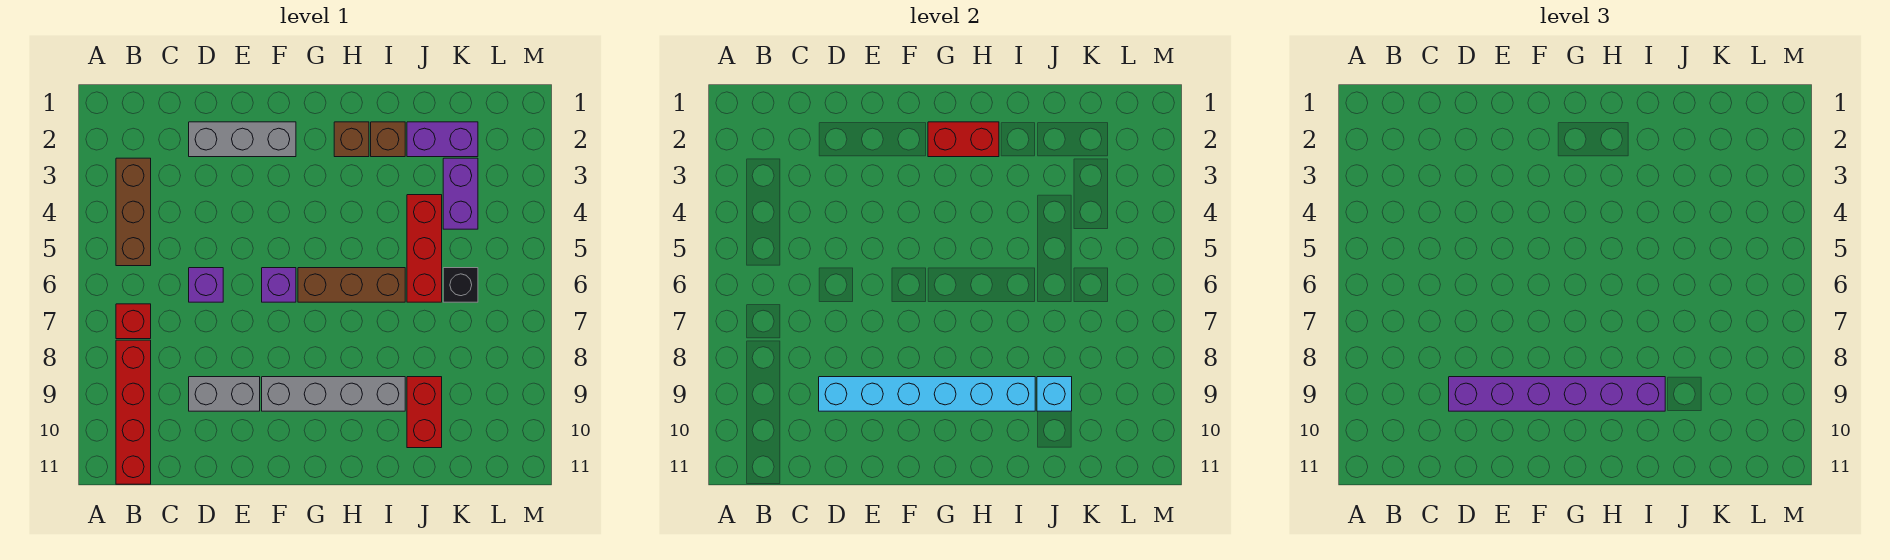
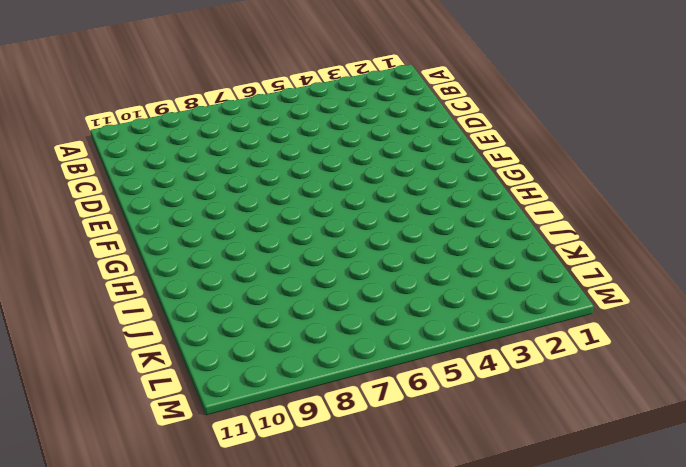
none -> brown 1x3 brick [116,158,151,266]
none -> red 1x1 brick [116,304,151,339]
none -> red 1x4 brick [116,340,151,484]

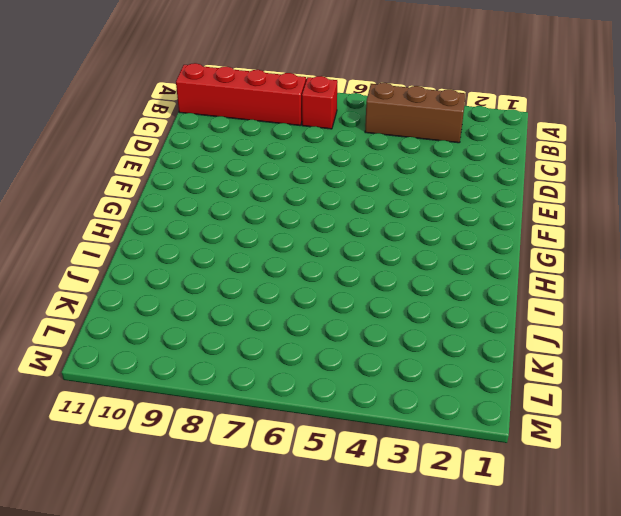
none -> grey 1x3 brick [189,122,296,157]
none -> purple 1x1 brick [189,268,223,302]
none -> grey 1x2 brick [189,377,260,411]

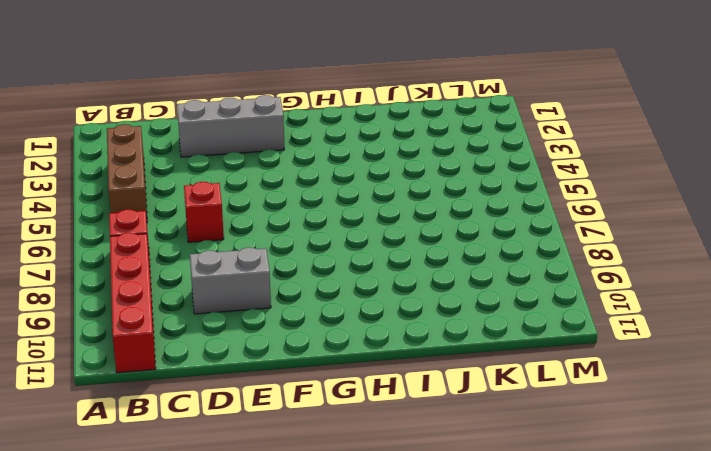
red 1x1 brick [184,182,224,242] -> purple 1x1 brick [189,268,223,302]
none -> purple 1x1 brick [262,268,296,302]
none -> grey 1x4 brick [262,377,405,411]
none -> brown 1x3 brick [298,268,405,302]

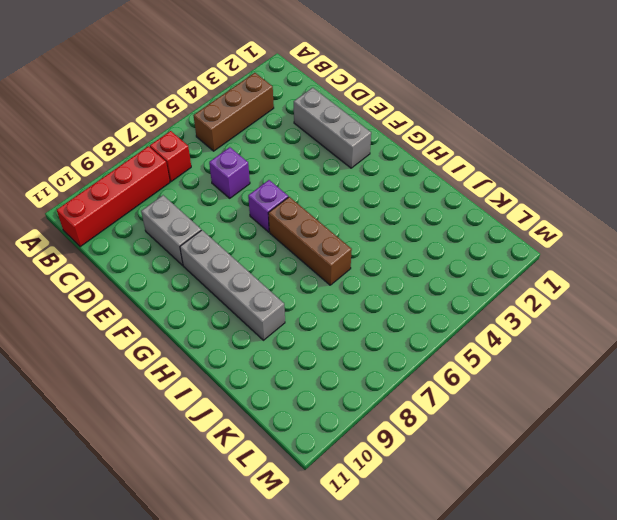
none -> brown 1x1 brick [334,122,369,157]
none -> brown 1x1 brick [371,122,405,157]
none -> purple 1x2 brick [407,122,478,157]

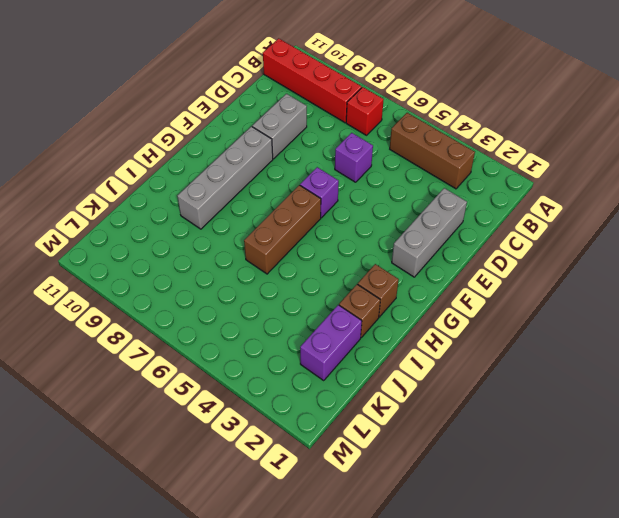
none -> red 1x3 brick [407,195,442,302]
none -> red 1x2 brick [407,377,442,448]
none -> purple 1x2 brick [443,158,478,229]

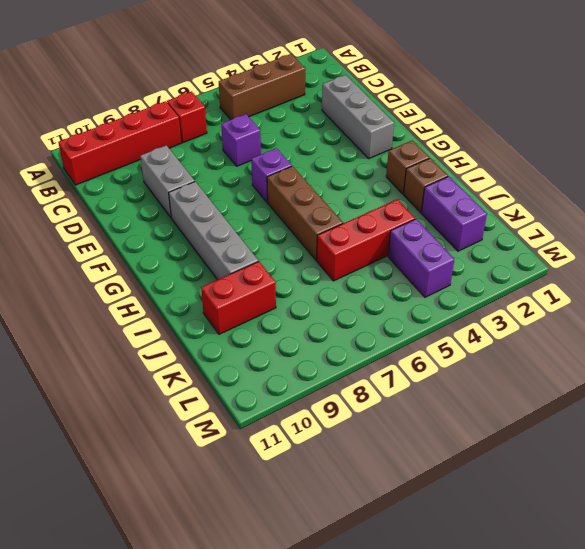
purple 1x2 brick [388,219,454,297] -> purple 1x2 brick turned to [443,158,478,229]
none -> black 1x1 brick [443,268,478,302]
none -> cyan 1x6 brick [819,377,1035,411]
none -> red 1x2 brick [928,122,999,157]

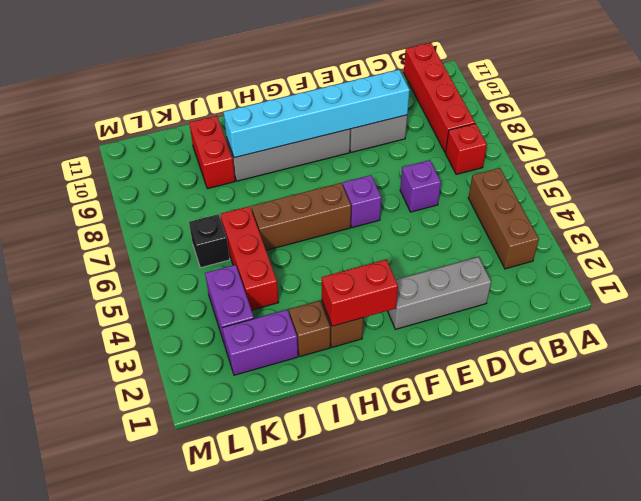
none -> cyan 1x1 brick [1037,377,1072,411]
none -> purple 1x6 brick [1449,377,1665,411]

